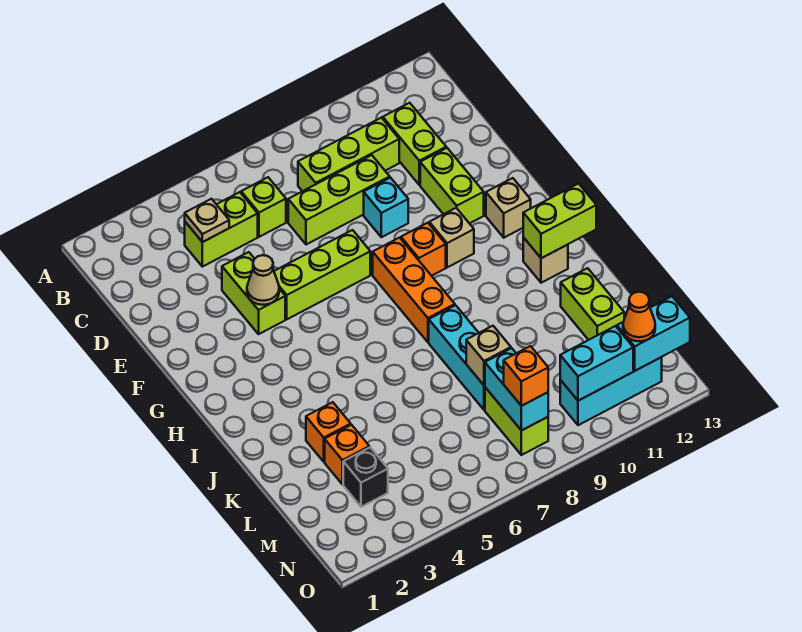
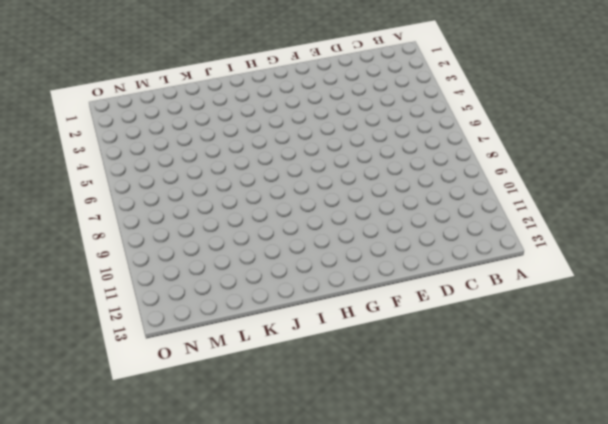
none -> lime 1x2 brick [185,192,258,267]
none -> lime 1x1 brick [241,177,286,237]
none -> lime 1x3 brick [298,118,399,191]
none -> lime 1x2 brick [383,103,446,185]

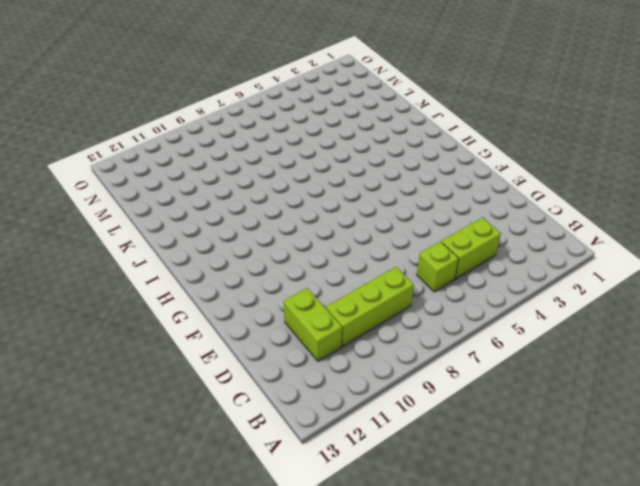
none -> lime 1x3 brick [288,155,390,245]
none -> lime 1x2 brick [222,252,285,334]
none -> cyan 1x1 brick [364,178,408,237]
none -> lime 1x2 brick [420,148,484,224]

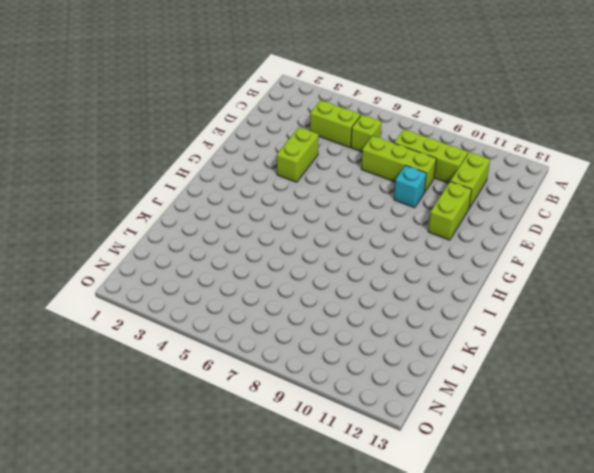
none -> lime 1x3 brick [274,230,370,319]
none -> orange 1x3 brick [373,238,455,342]
none -> orange 1x1 brick [401,223,446,276]
none -> tan 1x1 brick [429,208,474,267]

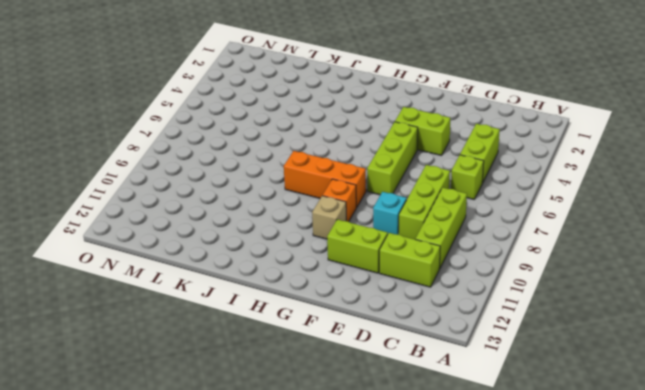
none -> tan 1x1 brick [486,178,531,238]
none -> tan 1x1 brick [523,237,568,283]
none -> cyan 1x3 brick [429,305,485,410]
none -> orange 1x1 brick [306,402,351,462]

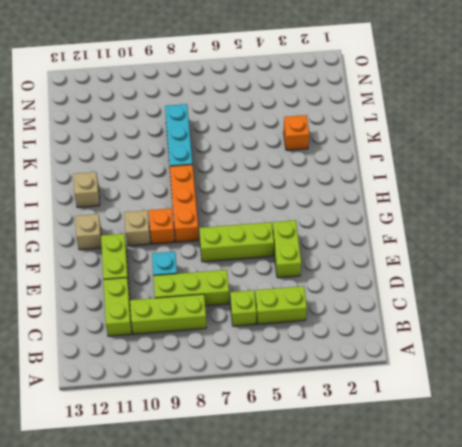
none -> lime 1x2 brick [561,268,624,340]
none -> orange 1x1 brick [325,425,369,484]
none -> black 1x1 brick [343,447,388,507]
none -> lime 1x2 brick [485,387,548,455]

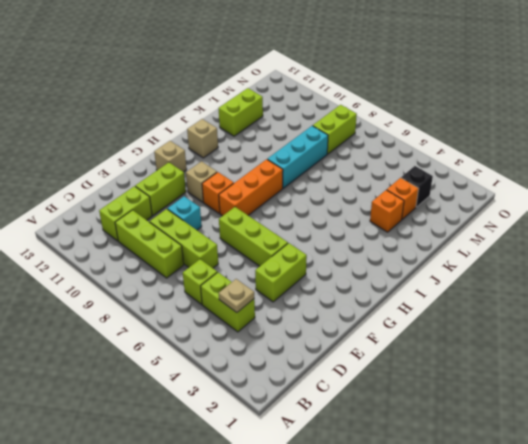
none -> cyan 1x3 brick [560,357,662,425]
none -> tan 1x1 cone [247,255,279,305]
none -> lime 1x2 brick [523,184,596,258]
none -> tan 1x1 brick [466,326,511,385]

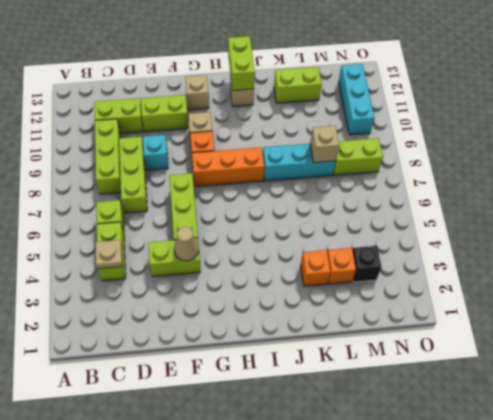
none -> cyan 1x2 brick [485,348,548,431]
none -> cyan 1x2 brick [560,326,633,401]
none -> cyan 1x2 brick [617,296,690,371]
none -> orange 1x1 brick [504,346,548,406]

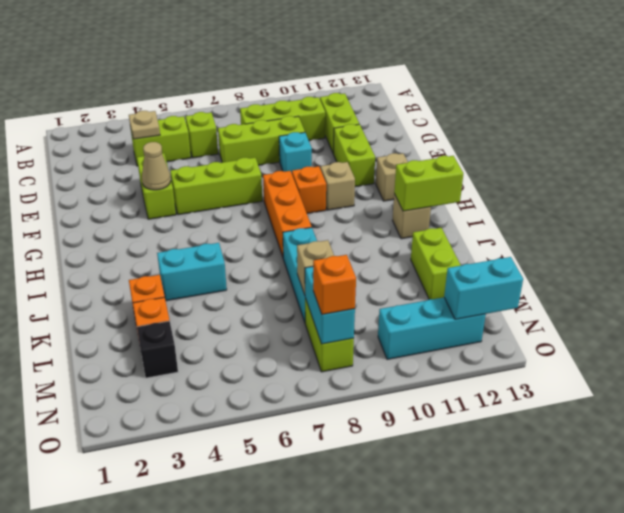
cyan 1x2 brick [157,243,227,301] -> cyan 1x2 brick moved to [560,326,633,401]
none -> orange 1x1 cone [623,292,655,341]

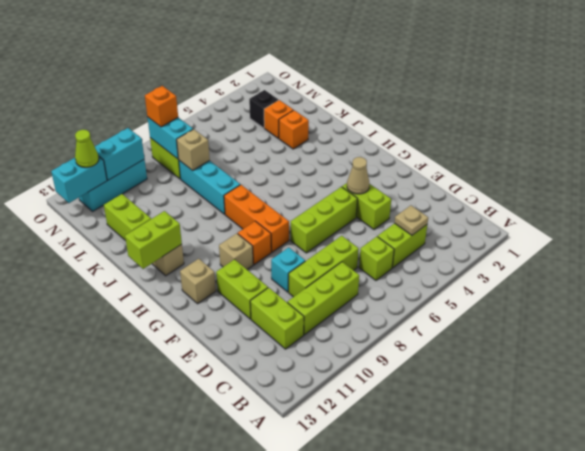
lime 1x1 cone [75,130,99,168] -> orange 1x1 cone [623,292,655,341]

